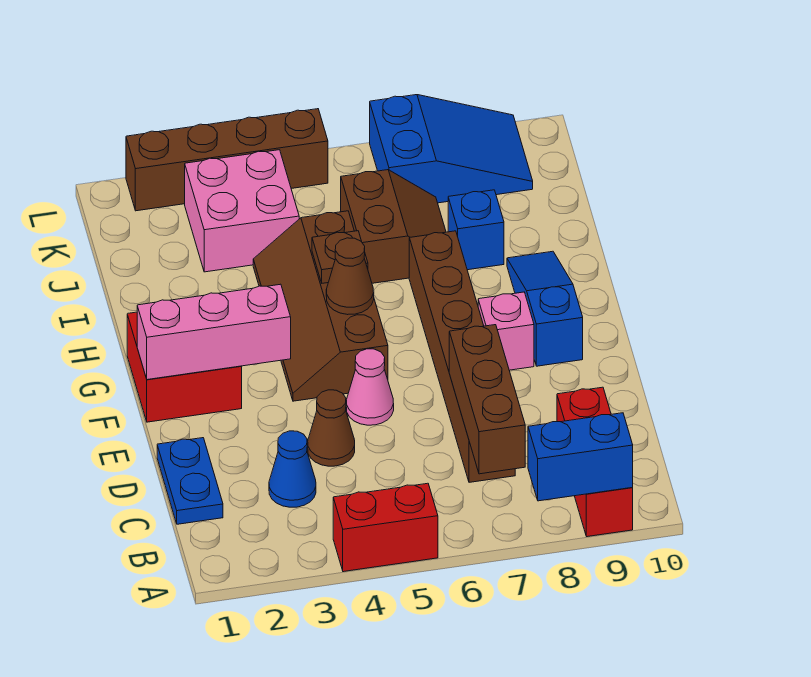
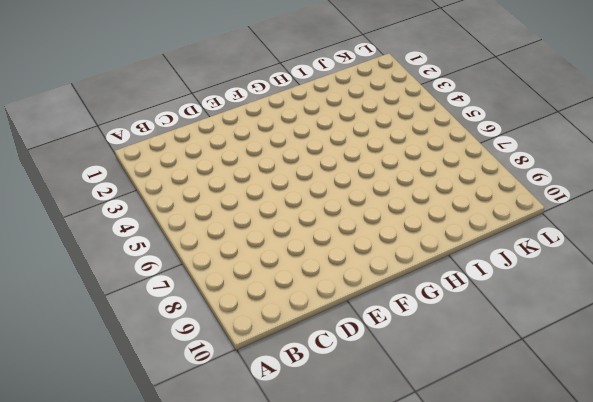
none -> red 1x2 brick [333,483,438,572]
none -> red 1x3 brick [557,387,633,537]
none -> blue 1x2 plate [157,438,223,524]

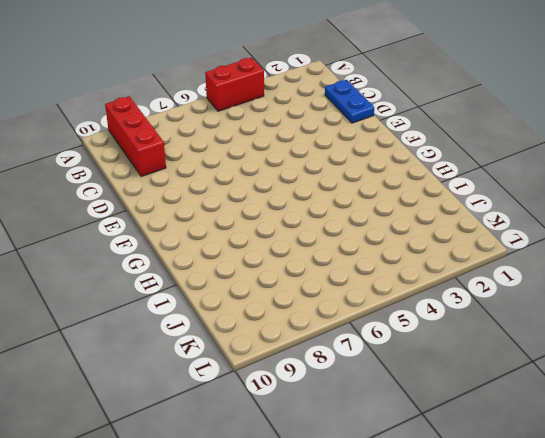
none -> blue 1x1 cone [269,431,316,507]
none -> brown 1x6 brick [409,231,515,482]
none -> brown 1x1 cone [308,390,355,466]

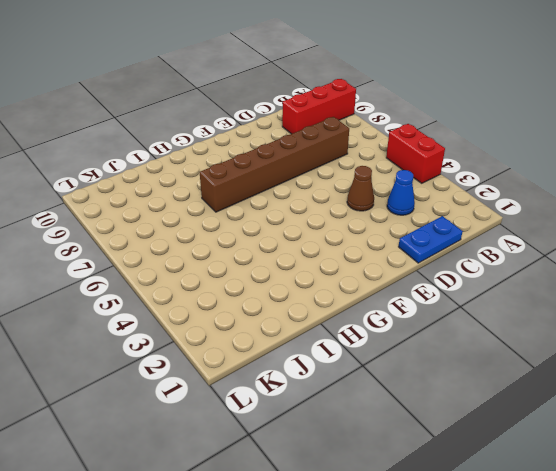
none -> pink 1x1 cone [346,349,394,425]
none -> red 2x2 brick [127,312,242,422]
none -> brown 2x4 slope [253,211,388,401]

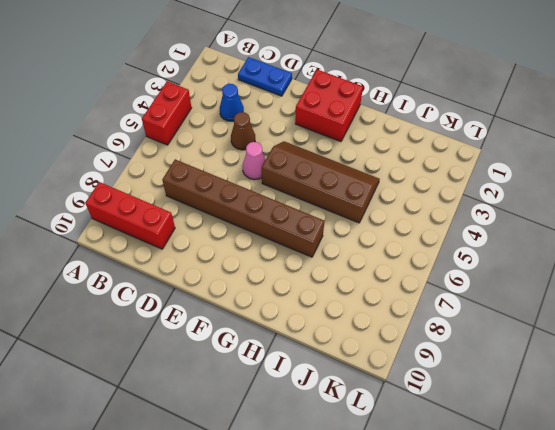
none -> pink 1x1 brick [478,292,534,370]
none -> blue 1x3 slope [507,251,583,366]
none -> brown 2x2 slope [341,170,446,283]

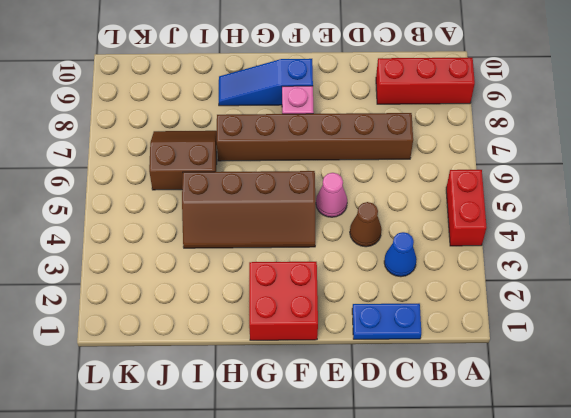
none -> blue 1x1 brick [448,190,504,270]
none -> pink 2x2 brick [185,150,299,272]
none -> blue 2x3 slope [370,95,533,203]

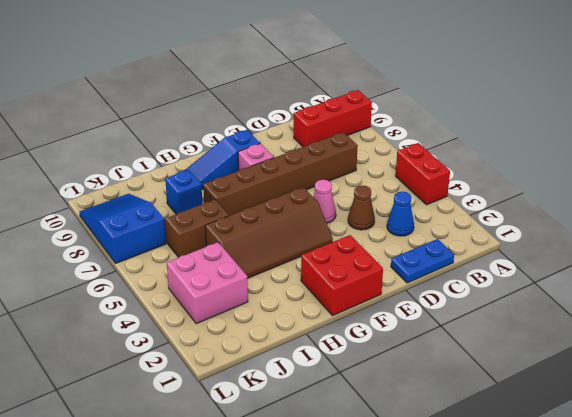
none -> brown 1x4 brick [126,109,328,211]
none -> blue 1x2 brick [528,413,633,501]
none -> brown 1x3 brick [449,325,525,474]

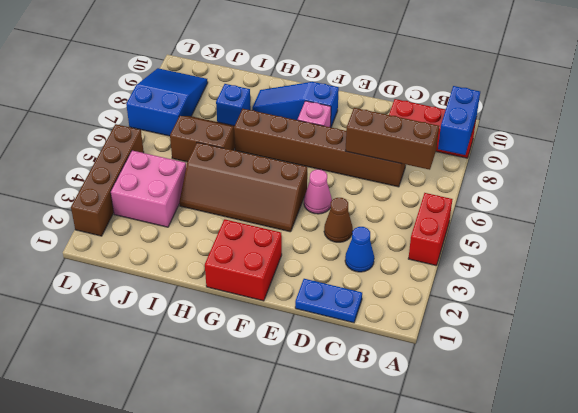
none -> pink 1x3 brick [137,284,291,380]
none -> brown 1x1 cone [326,238,374,315]
none -> brown 1x1 plate [312,231,368,283]

